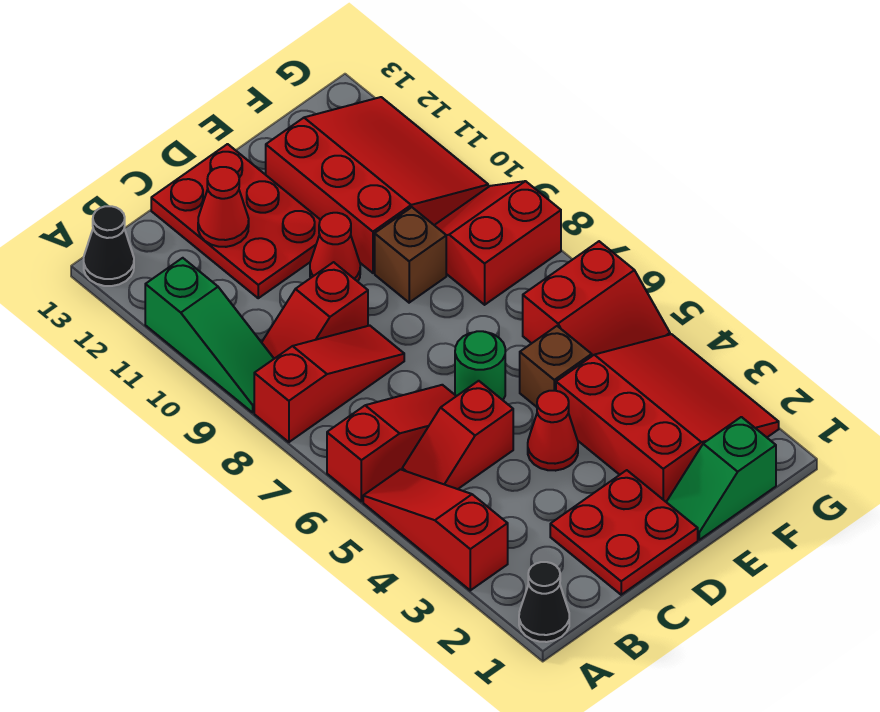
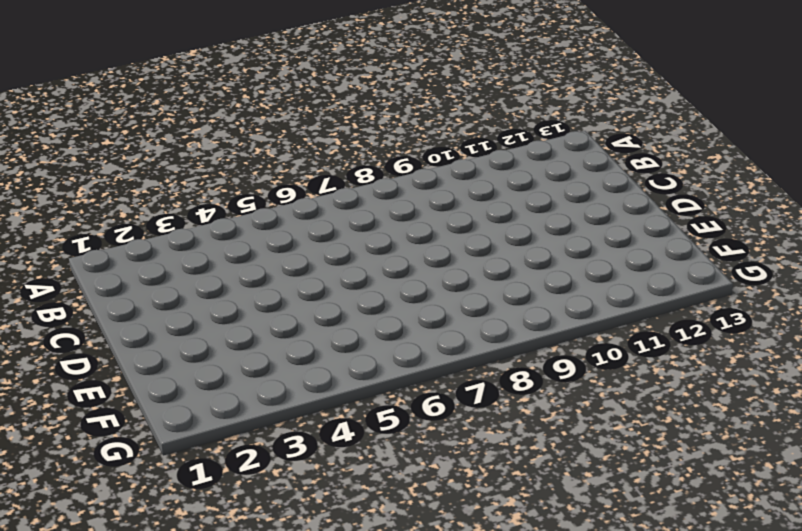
none -> black 1x1 cone [519,562,569,642]
none -> red 1x3 slope [363,469,508,590]
none -> red 1x3 slope [327,385,456,501]

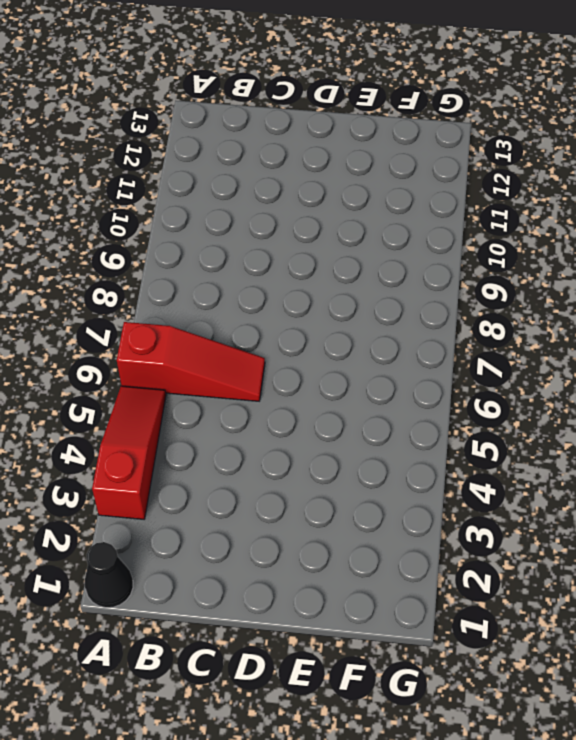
none -> red 1x3 slope [254,326,404,442]
none -> green 1x3 slope [145,258,274,412]
none -> black 1x1 cone [84,206,134,286]

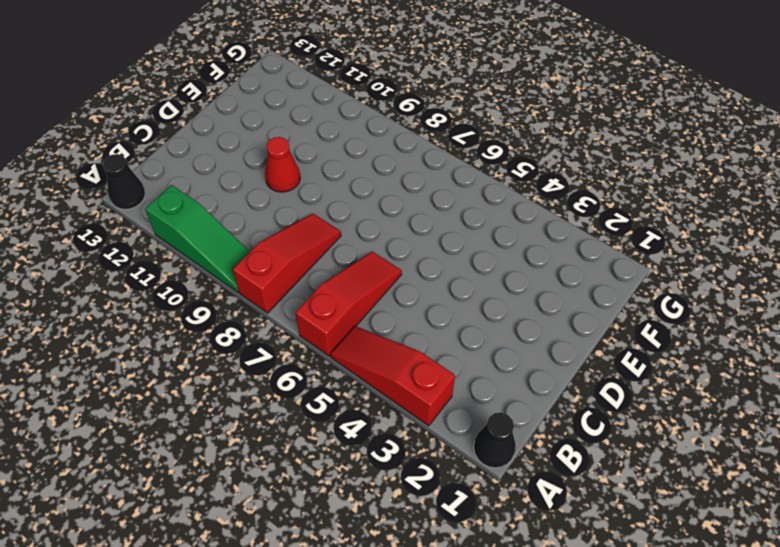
none -> red 1x2 slope [402,381,513,489]
none -> red 1x2 slope [262,262,368,359]
none -> red 2x2 plate [550,470,698,595]

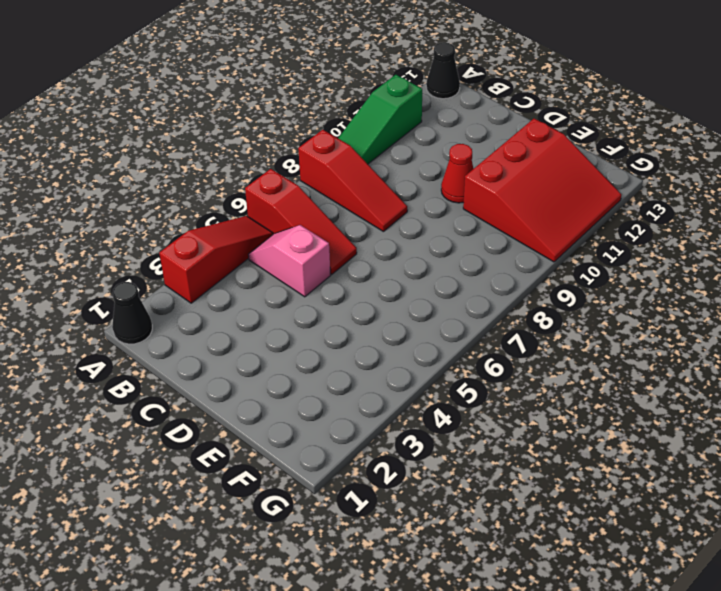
pink 1x2 slope [248,225,331,297] -> red 1x2 slope [402,381,513,489]
none -> red 1x2 slope [262,262,368,359]
none -> red 2x2 plate [550,470,698,595]
none -> red 2x3 plate [151,144,320,298]

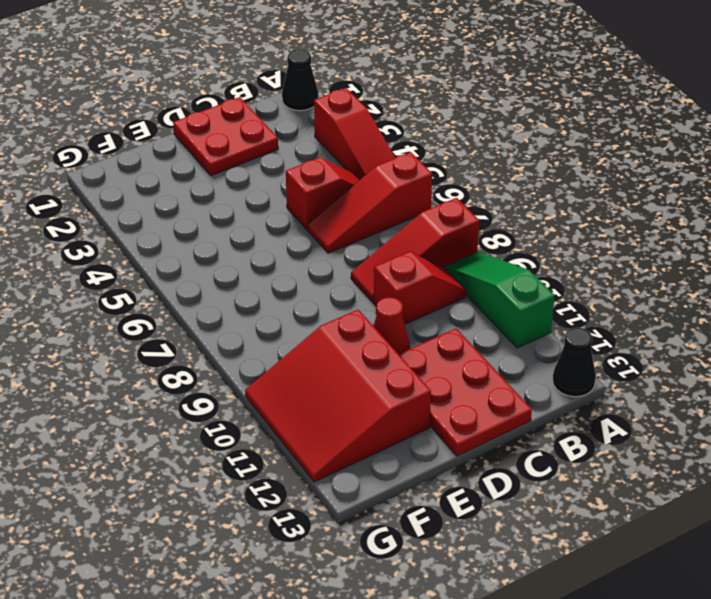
none -> red 1x1 cone [528,391,578,471]
none -> green 1x1 round brick [455,331,505,400]
none -> green 1x2 slope [667,417,776,540]

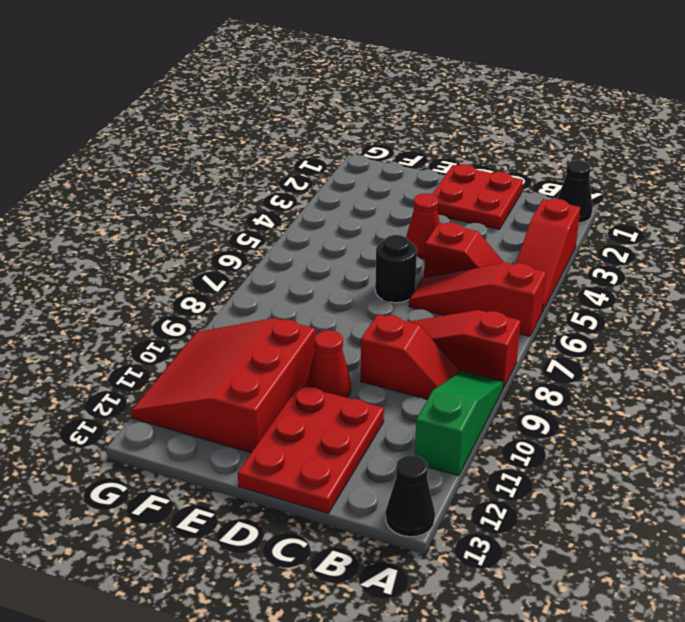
black 1x1 round brick [375,235,417,303] -> green 1x1 round brick [455,331,505,400]
none -> green 1x2 slope [667,417,776,540]
none -> red 3x3 slope [556,334,779,502]
none -> brown 1x1 brick [520,326,592,407]

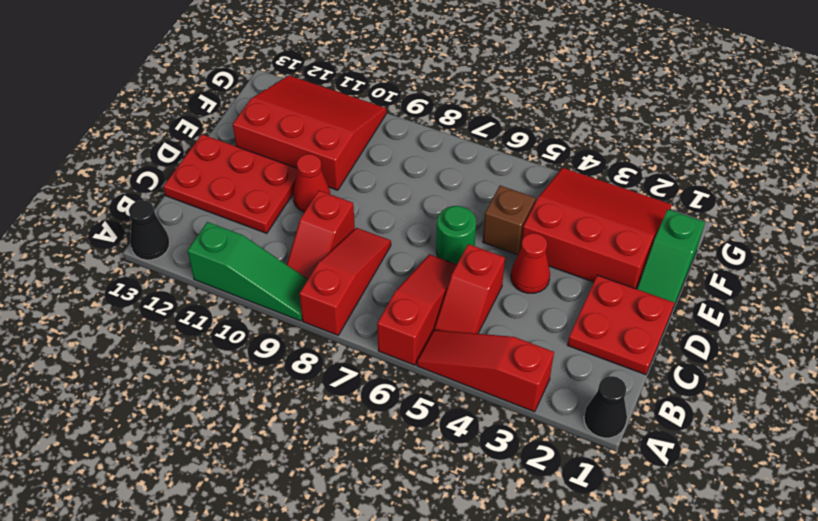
none -> brown 1x1 brick [375,207,446,303]
none -> red 2x2 slope [523,241,670,356]
none -> red 2x2 slope [434,181,561,305]

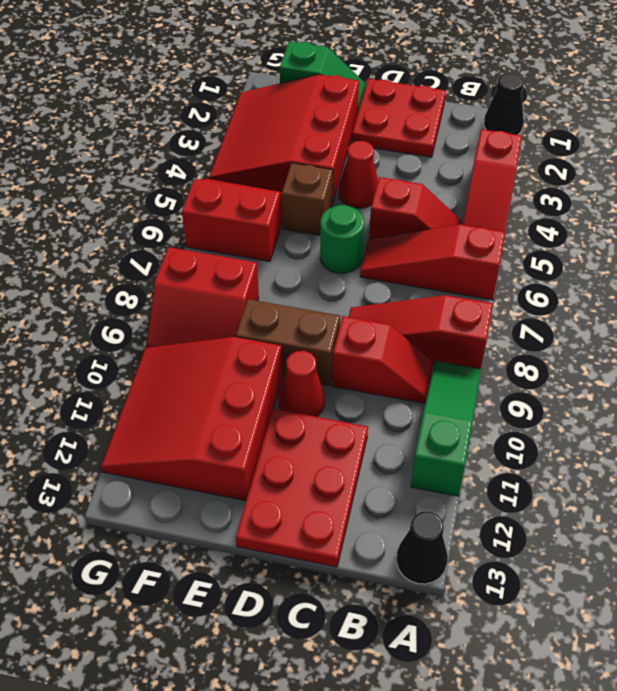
brown 1x2 brick [236,299,340,386] -> brown 1x1 brick [375,207,446,303]
none -> red 1x1 cone [198,167,249,247]

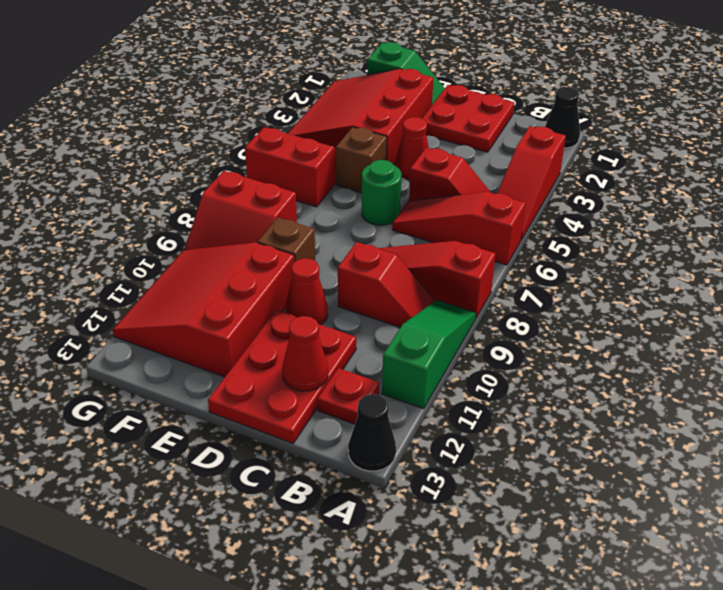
red 1x1 plate [318,368,379,424] -> none

